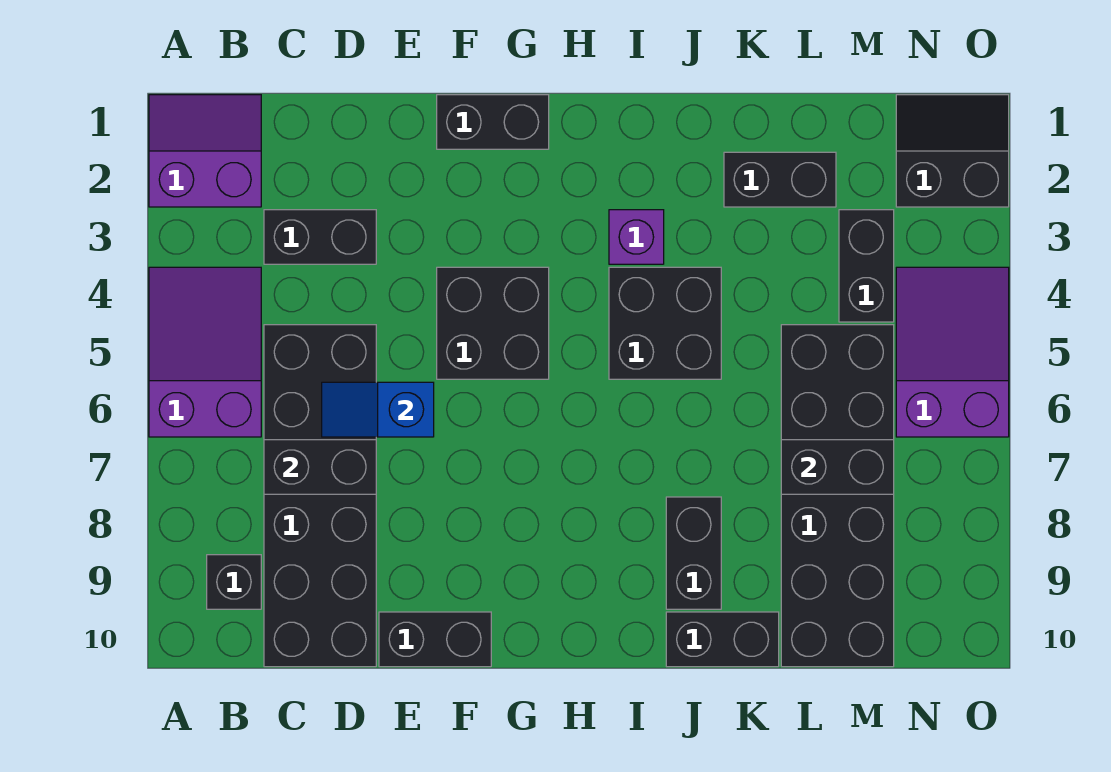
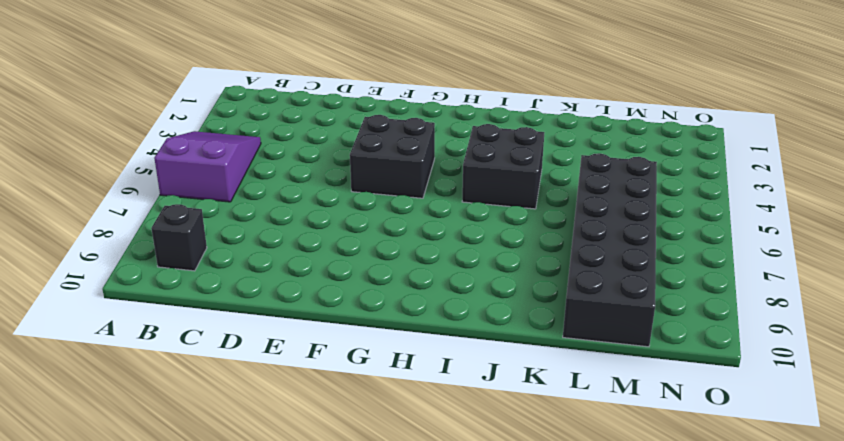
none -> purple 2x2 slope [149,95,261,207]
none -> black 1x2 brick [264,210,376,264]
none -> black 2x6 brick [264,325,376,667]

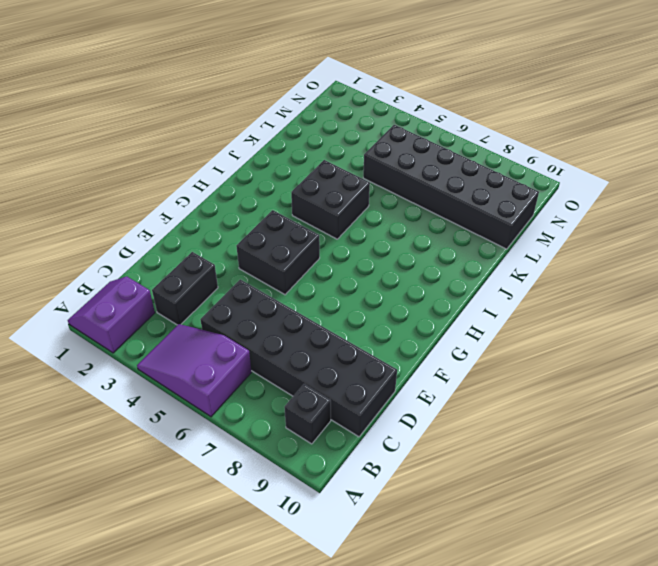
none -> black 1x2 brick [379,612,491,667]
none -> black 1x2 brick [437,95,549,149]
none -> purple 1x1 brick [609,210,664,264]

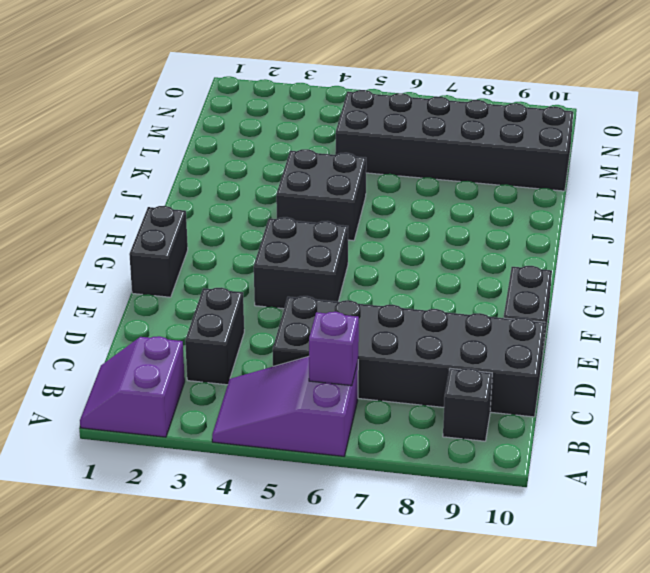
purple 1x1 brick [309,312,359,386] -> purple 1x1 brick moved to [609,210,664,264]
none -> black 1x2 brick [666,497,721,609]
none -> black 1x2 brick [666,612,779,667]
none -> black 1x2 brick [724,152,836,207]

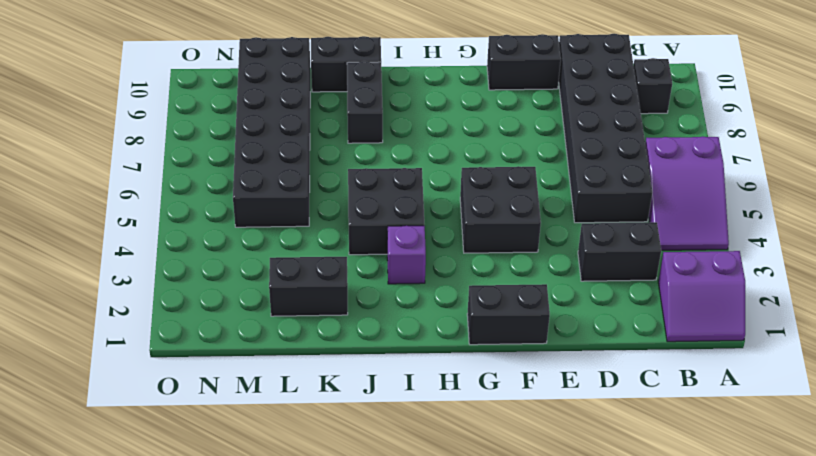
none -> black 1x2 brick [839,210,894,322]
none -> black 2x2 slope [896,95,1009,207]
none -> purple 2x3 slope [896,267,1009,437]

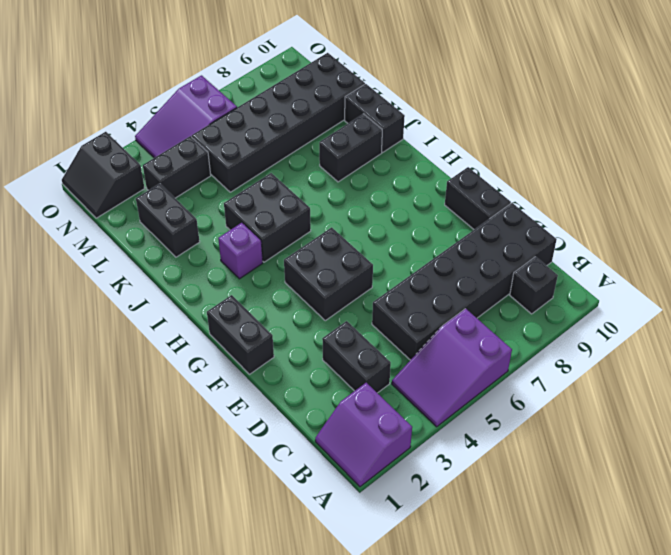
none -> black 1x2 brick [264,440,376,494]
none -> blue 1x2 slope [322,382,434,437]
none -> black 1x2 brick [781,440,894,494]

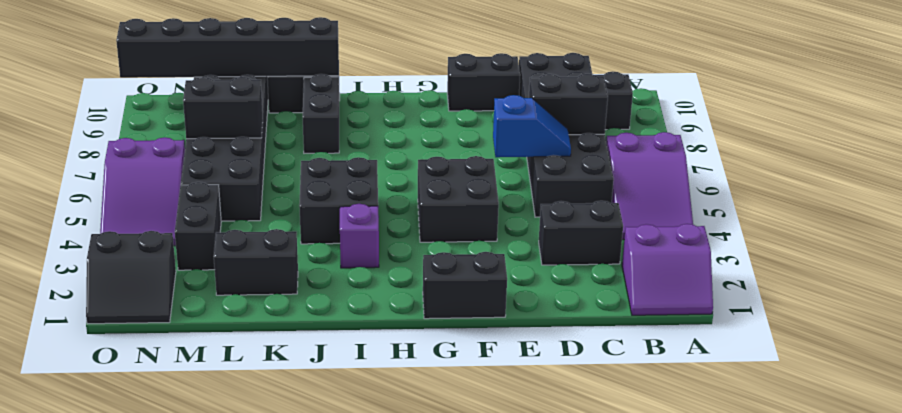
black 1x6 brick [116,17,339,78] -> none

